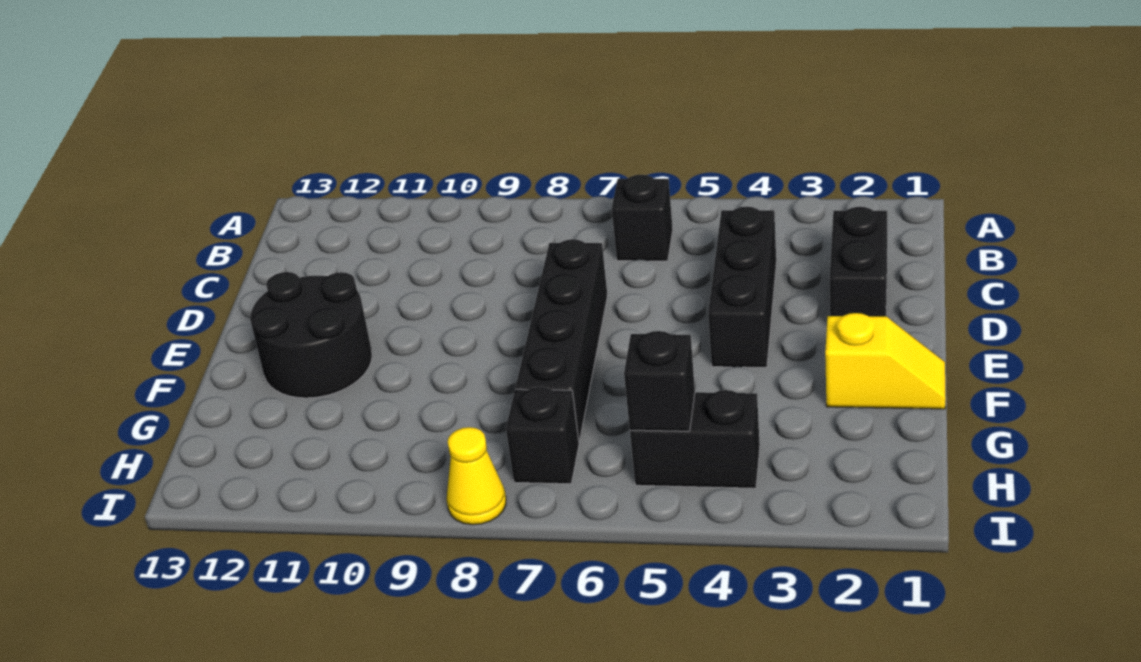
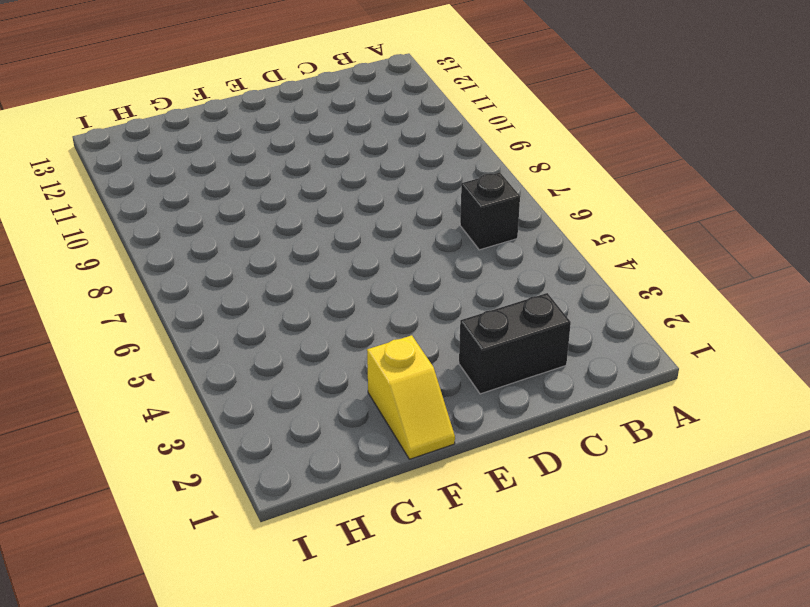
none -> black 1x3 brick [708,207,776,367]
none -> black 1x4 brick [515,239,607,442]

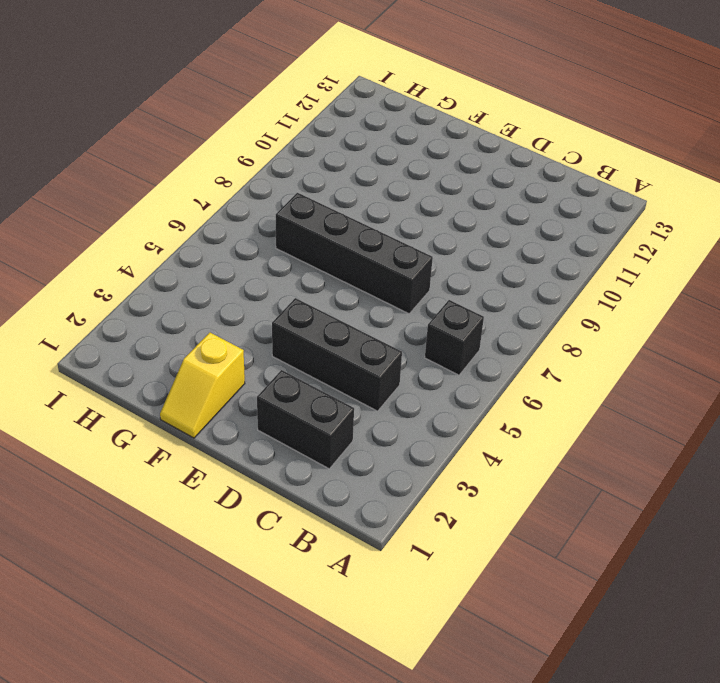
none -> black 2x2 round brick [250,272,372,398]
none -> black 1x2 brick [630,390,760,488]

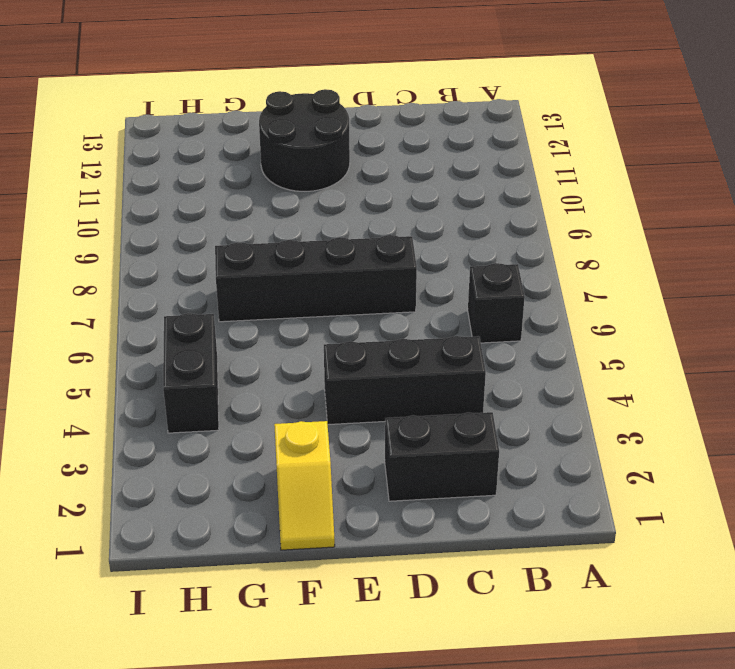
none -> black 1x1 brick [506,387,579,484]
none -> yellow 1x1 cone [447,427,506,525]

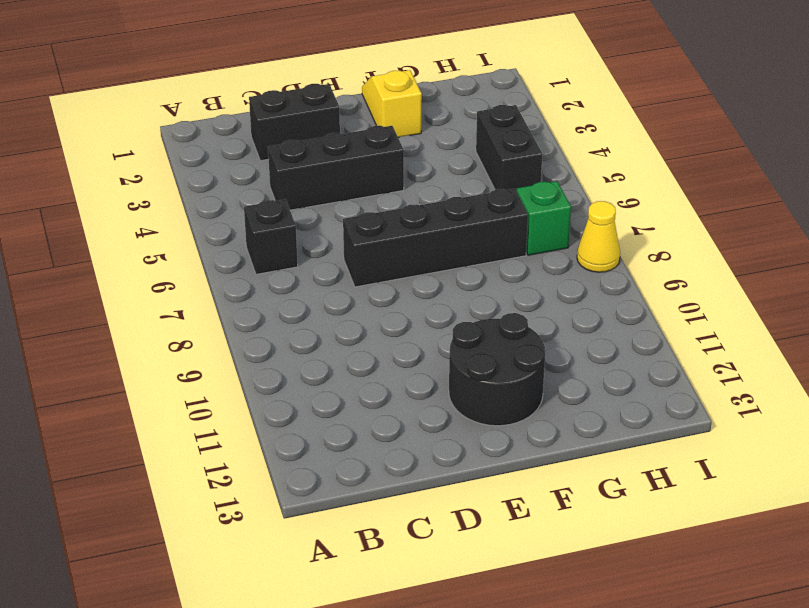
green 1x1 brick [517,181,571,255] -> black 1x1 brick [506,387,579,484]
none -> black 1x1 brick [624,331,695,431]

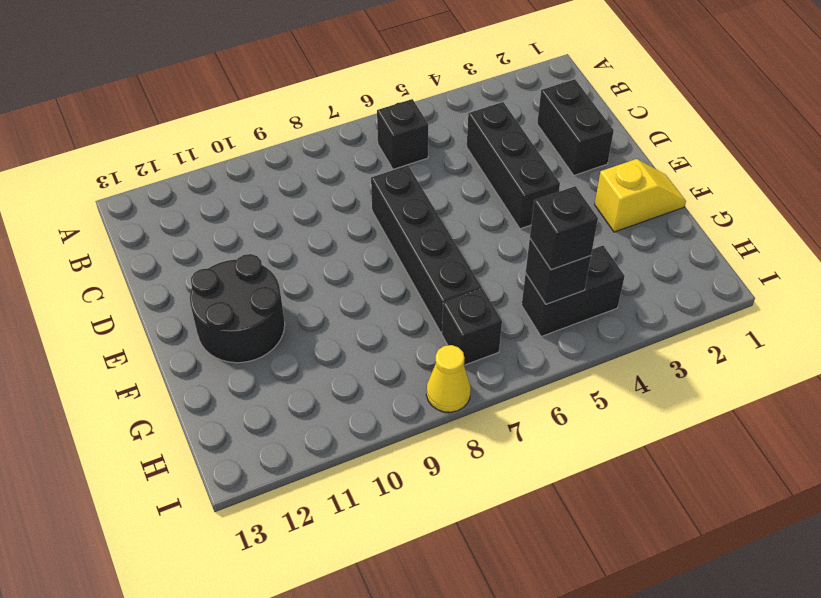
black 1x1 brick [530,186,598,270] -> none

